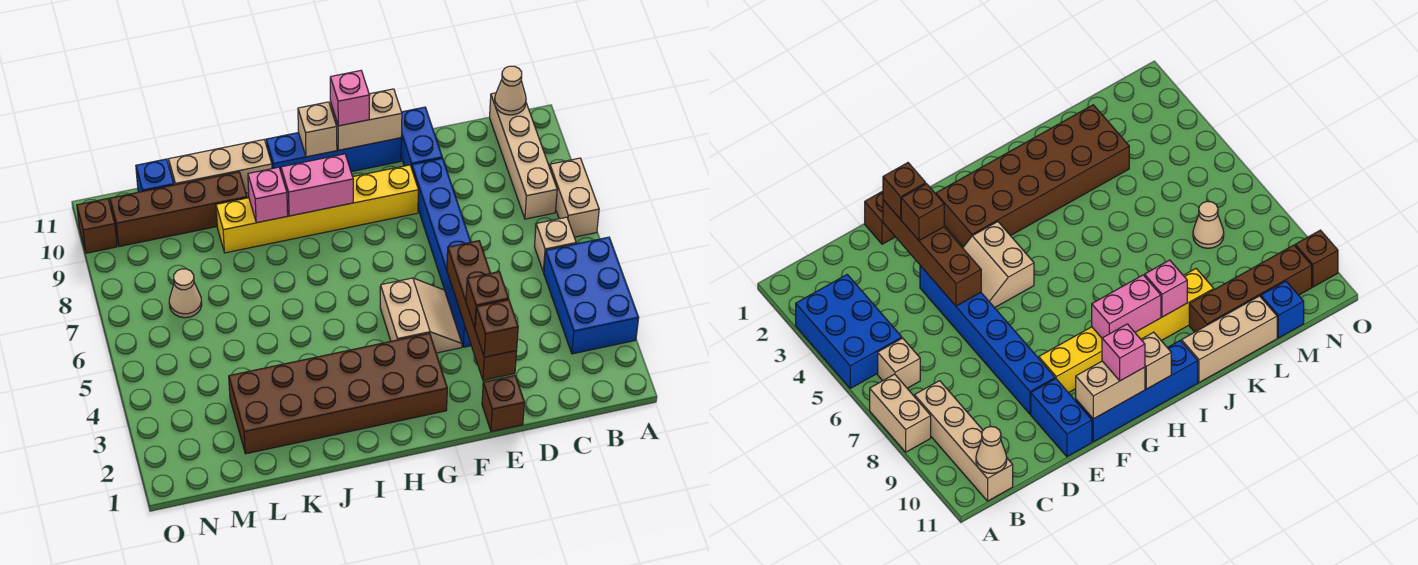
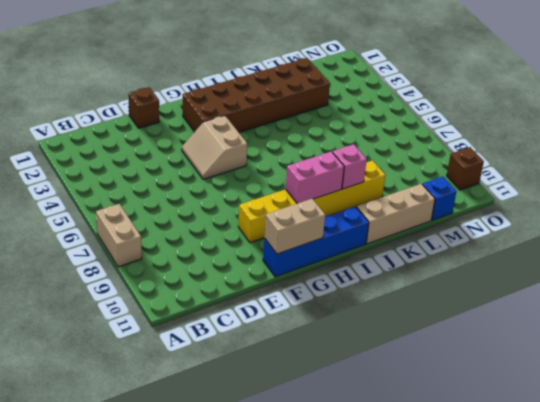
none -> blue 2x3 brick [544,237,639,354]
none -> tan 1x1 brick [534,217,576,272]
none -> tan 1x4 brick [490,93,557,219]

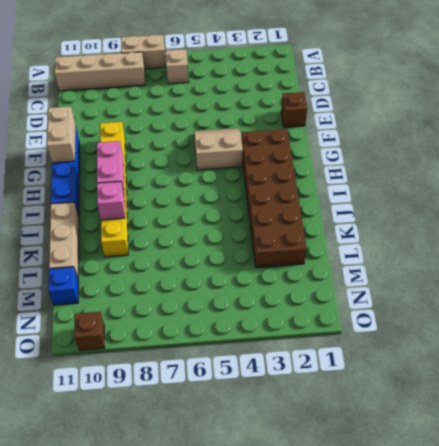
none -> blue 2x3 brick [544,237,639,354]
none -> blue 1x6 brick [412,158,471,347]
none -> blue 1x2 brick [401,107,442,168]

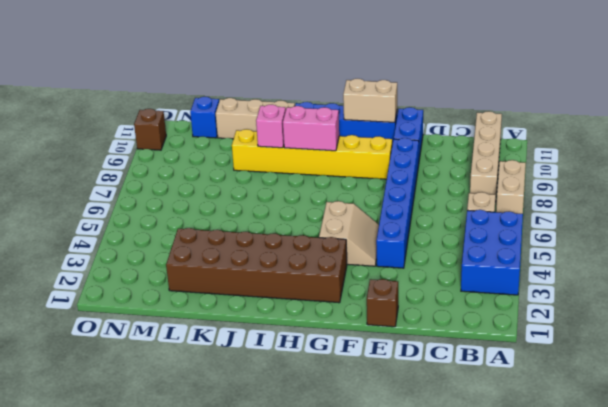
none -> brown 1x4 brick [110,172,247,247]
none -> tan 1x1 cone [169,269,202,318]
none -> tan 1x1 cone [494,66,526,115]

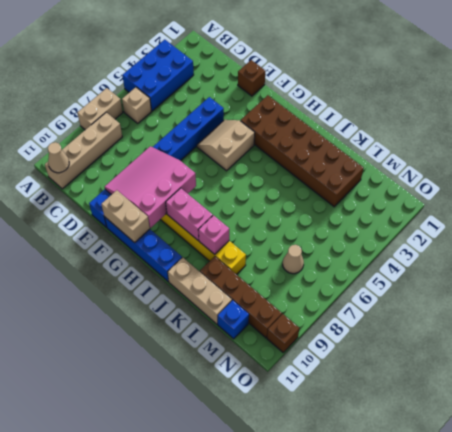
pink 3x3 slope [105,146,196,228] -> none
none -> brown 1x4 brick [447,241,517,380]
none -> tan 1x1 brick [298,102,337,157]
none -> brown 1x1 brick [475,300,518,357]

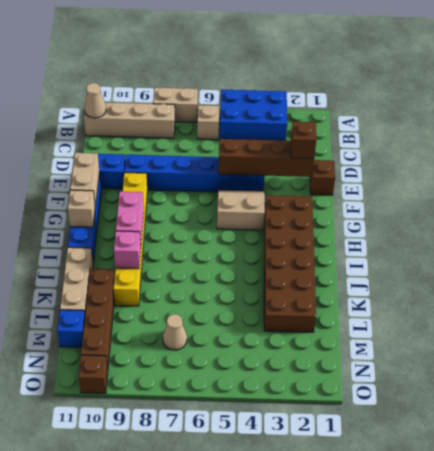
none -> brown 1x1 brick [466,272,509,328]
none -> pink 1x1 brick [330,71,370,126]

